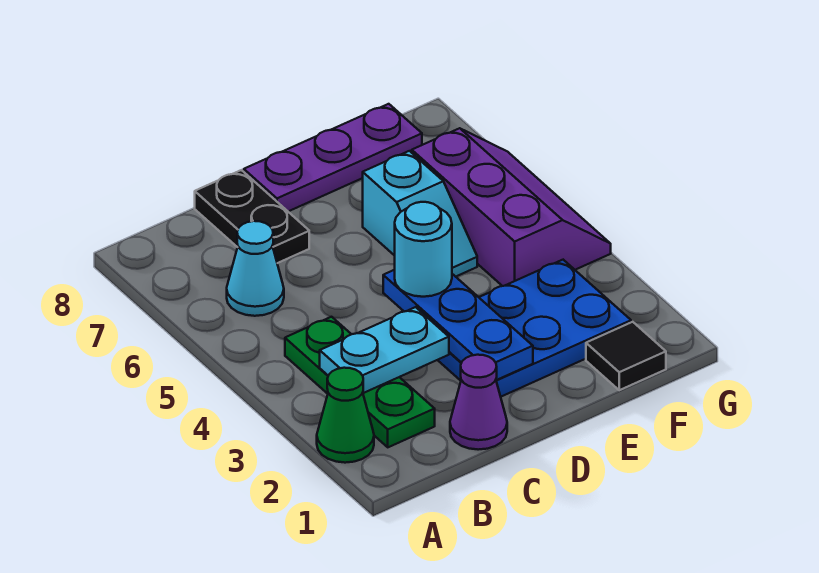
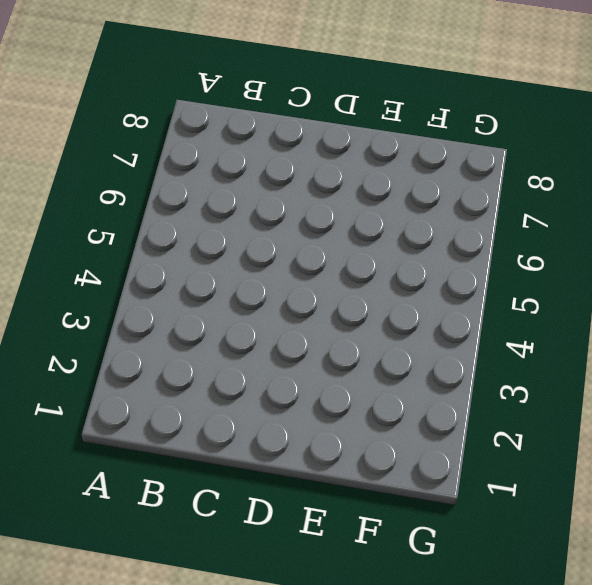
none -> green 1x1 cone [317,368,374,463]
none -> green 1x3 plate [285,317,435,447]
none -> cyan 1x1 cone [227,221,284,316]

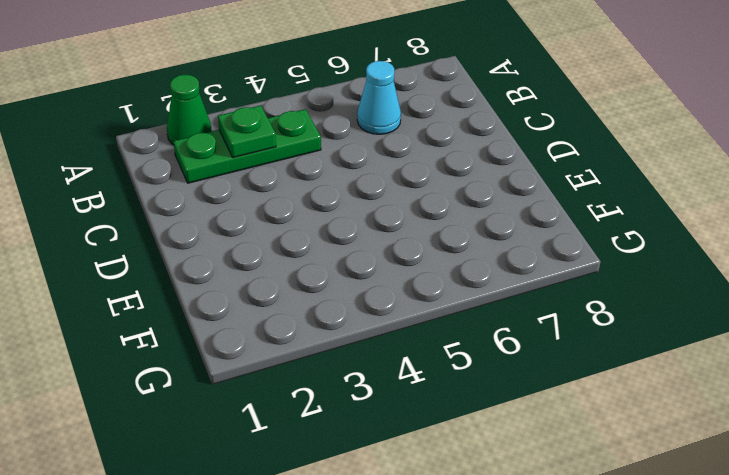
green 1x1 plate [218,105,276,158] -> cyan 1x2 plate [320,307,449,393]
none -> purple 1x1 cone [450,355,507,450]
none -> black 1x2 plate [195,170,309,263]
none -> blue 2x3 plate [438,260,631,397]

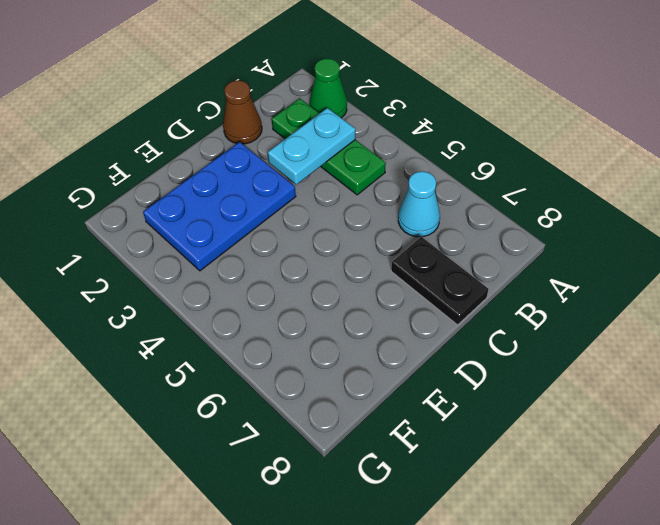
brown 1x1 cone [223,81,262,144] -> purple 1x1 cone [450,355,507,450]
none -> purple 1x3 plate [244,104,422,211]
none -> cyan 1x2 slope [363,151,477,277]
none -> black 1x1 tile [586,322,666,390]

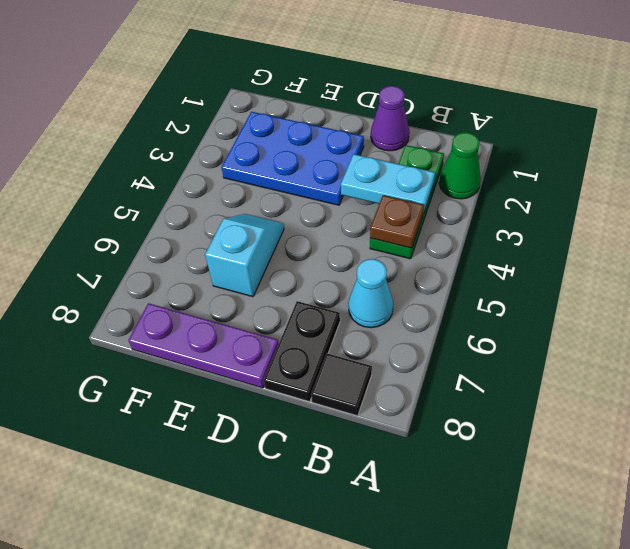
brown 1x1 plate [370,195,424,248] -> none
black 1x1 tile [311,353,372,416] -> black 1x1 tile moved to [586,322,666,390]
none -> purple 2x3 slope [412,128,611,286]
none -> blue 1x3 plate [383,270,533,380]
none -> cyan 1x1 round brick [395,202,452,297]

